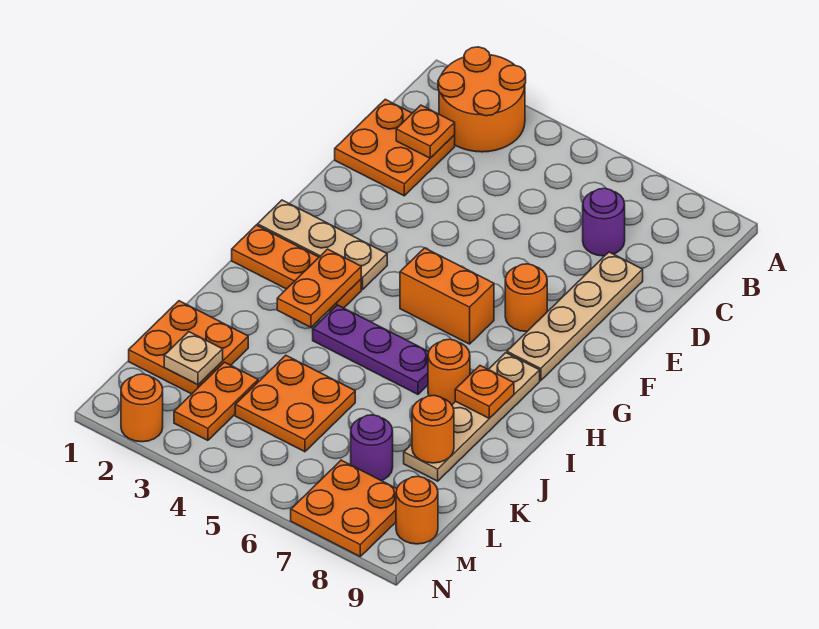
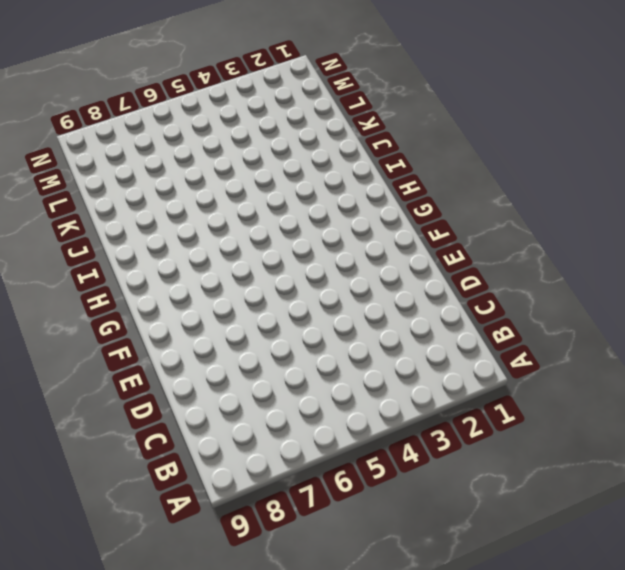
none -> orange 2x2 round brick [438,47,526,152]
none -> orange 2x2 plate [335,99,455,196]
none -> purple 1x1 round brick [583,188,625,256]

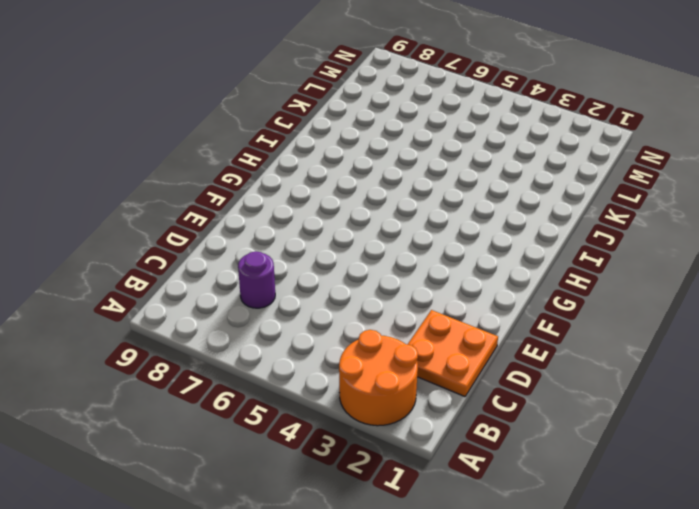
none -> tan 1x4 plate [507,252,643,381]
none -> orange 1x1 round brick [505,264,547,331]
none -> tan 1x3 plate [257,200,387,289]

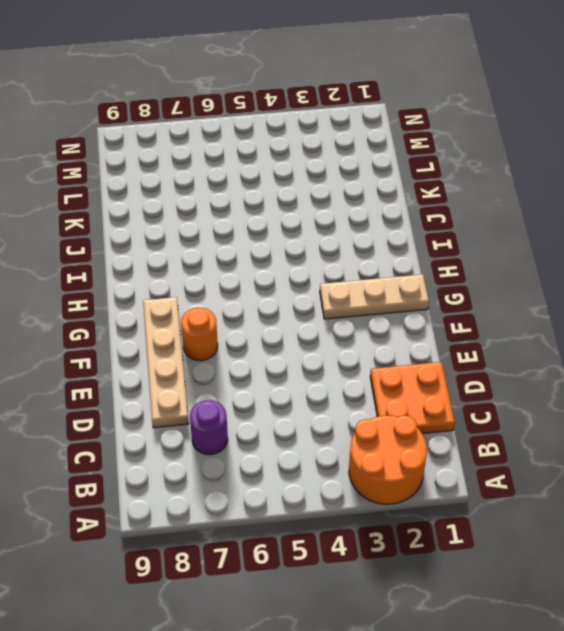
none -> orange 1x2 brick [400,248,494,344]
none -> orange 1x3 plate [232,225,361,312]
none -> tan 1x4 plate [404,353,540,481]

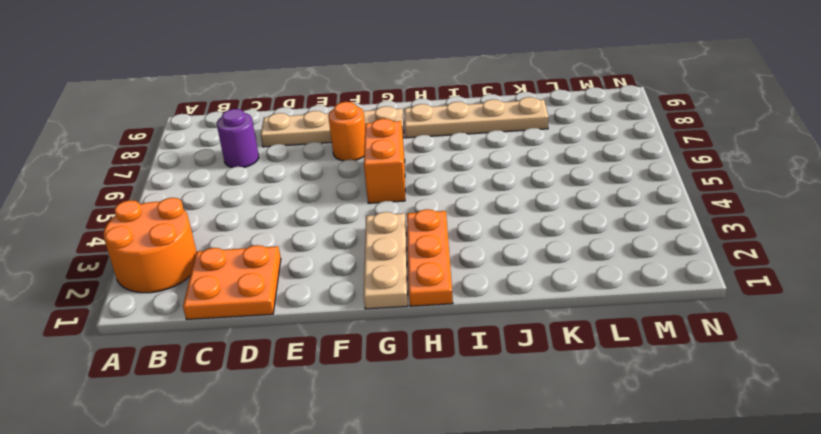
none -> purple 1x3 plate [313,305,429,394]
none -> orange 1x1 round brick [428,339,470,405]
none -> orange 2x2 plate [129,301,248,394]

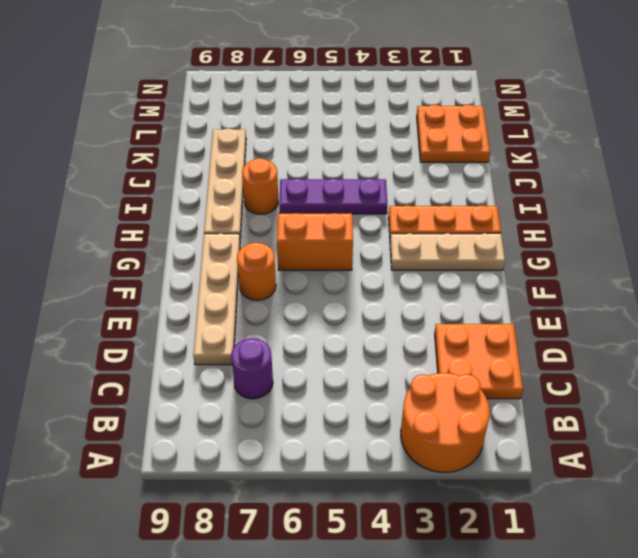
none -> orange 2x2 plate [235,355,355,452]
none -> orange 1x2 plate [174,362,258,440]
none -> purple 1x1 round brick [351,415,393,481]

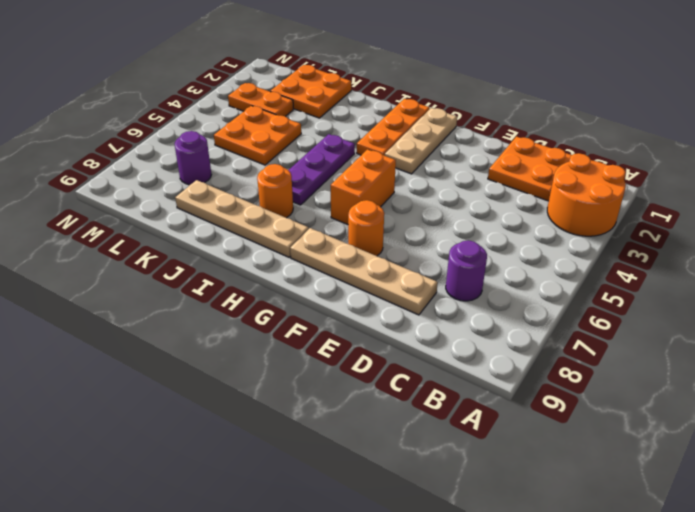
none -> orange 2x2 plate [291,460,397,556]
none -> orange 1x1 round brick [396,476,438,544]
none -> orange 1x1 round brick [121,374,163,442]

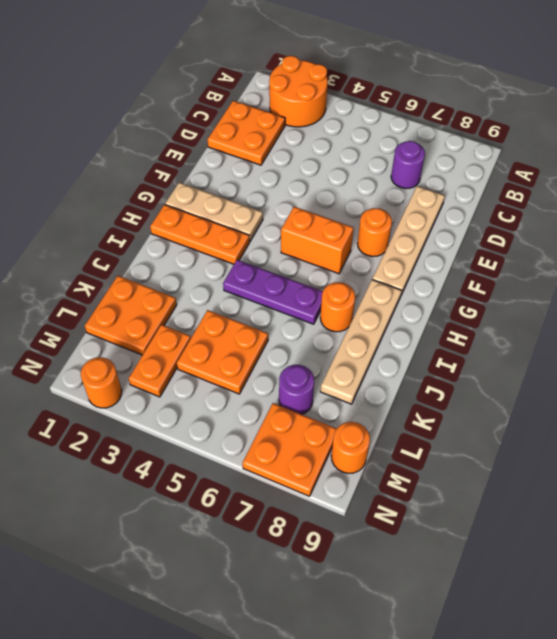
none -> orange 1x1 plate [396,105,455,158]
none -> orange 1x2 plate [277,249,361,327]
none -> orange 1x1 plate [455,366,514,418]

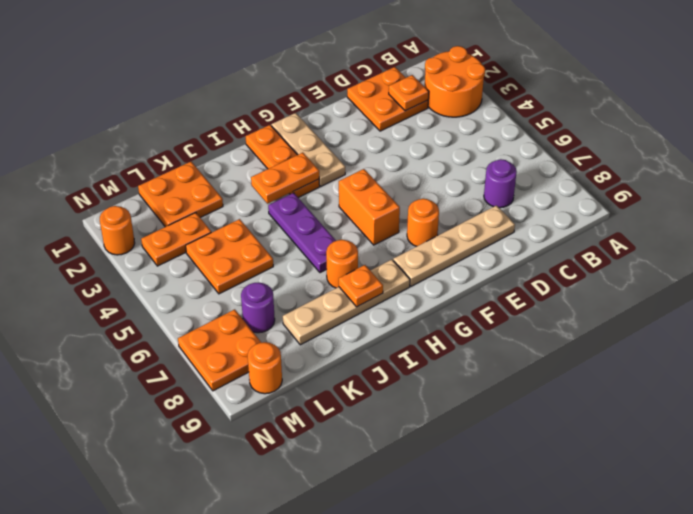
none -> orange 1x1 round brick [412,395,454,463]
none -> tan 1x1 plate [164,332,223,385]

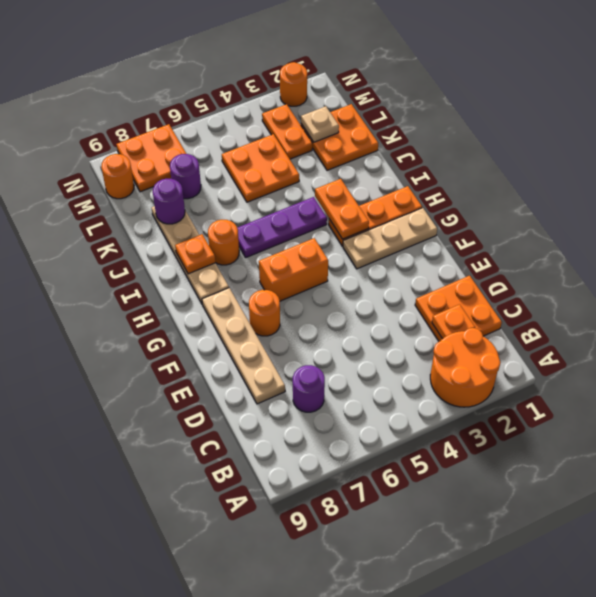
purple 1x1 round brick [153,179,185,224] -> orange 1x1 round brick [412,395,454,463]

